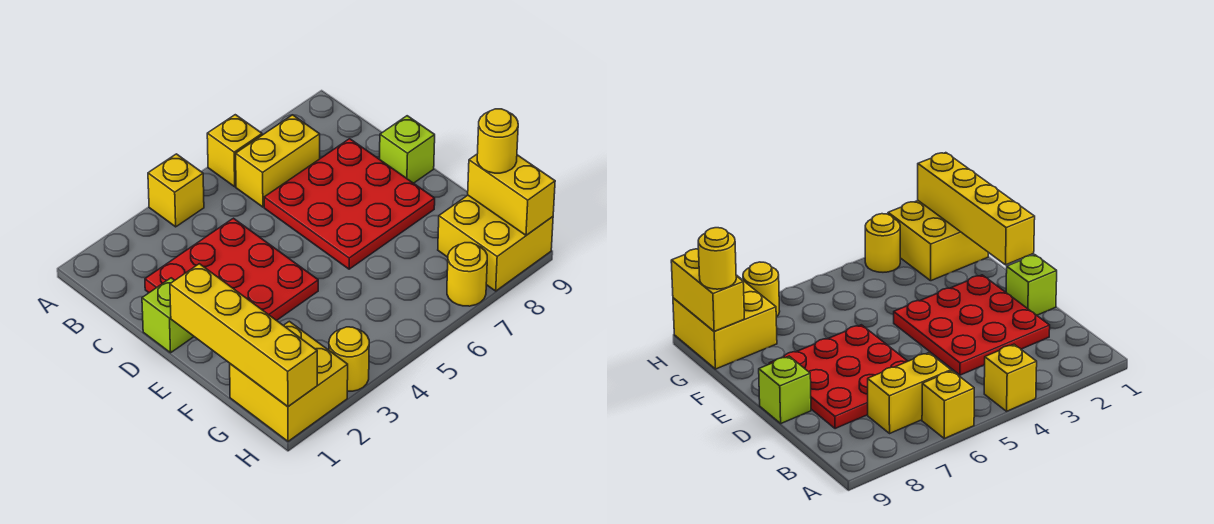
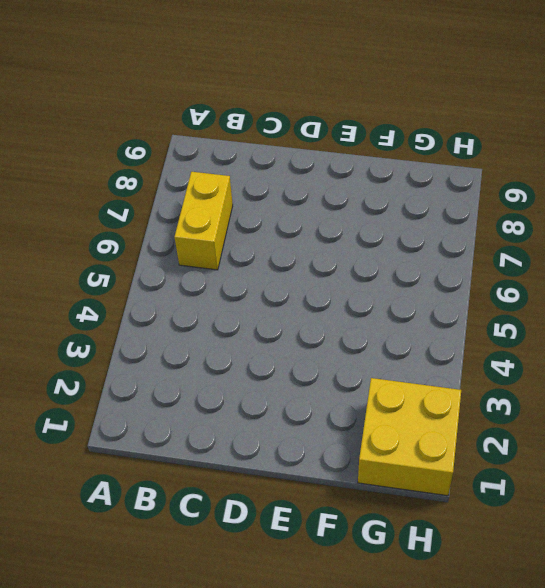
none -> yellow 1x1 brick [148,154,204,227]
none -> yellow 1x1 brick [207,115,262,187]
none -> red 3x3 plate [145,218,318,321]

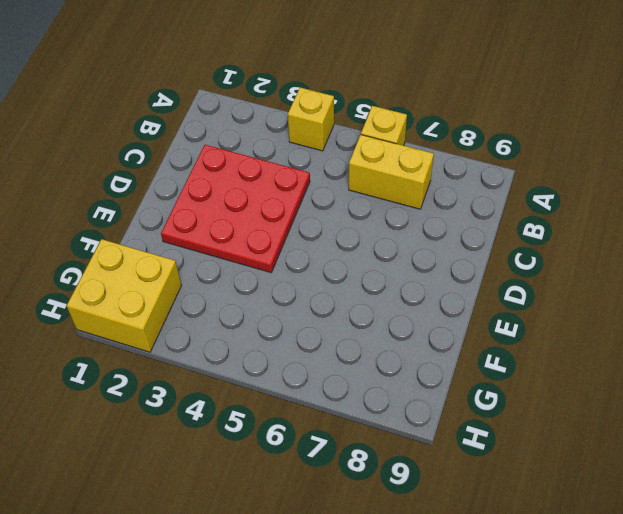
none -> red 3x3 plate [264,139,435,269]
none -> lime 1x1 brick [142,278,194,353]
none -> lime 1x1 brick [380,116,435,183]

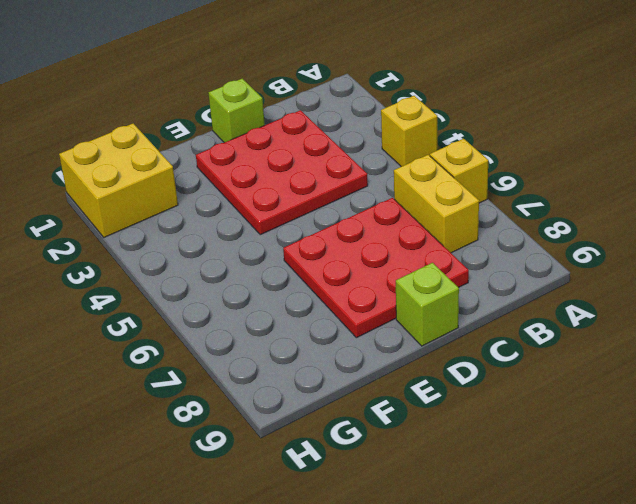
none -> yellow 2x2 brick [438,195,553,291]
none -> yellow 1x1 round brick [329,327,369,391]
none -> yellow 1x1 round brick [447,243,487,306]

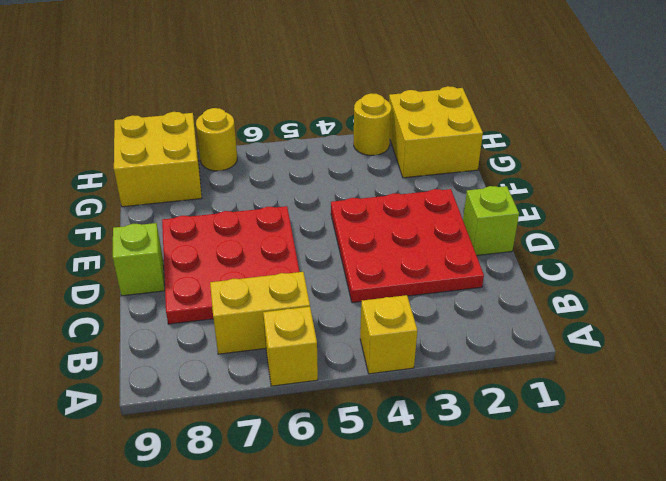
none -> yellow 1x4 brick [170,264,317,406]
none -> yellow 1x2 brick [468,154,555,235]
none -> yellow 1x1 round brick [477,109,518,173]

